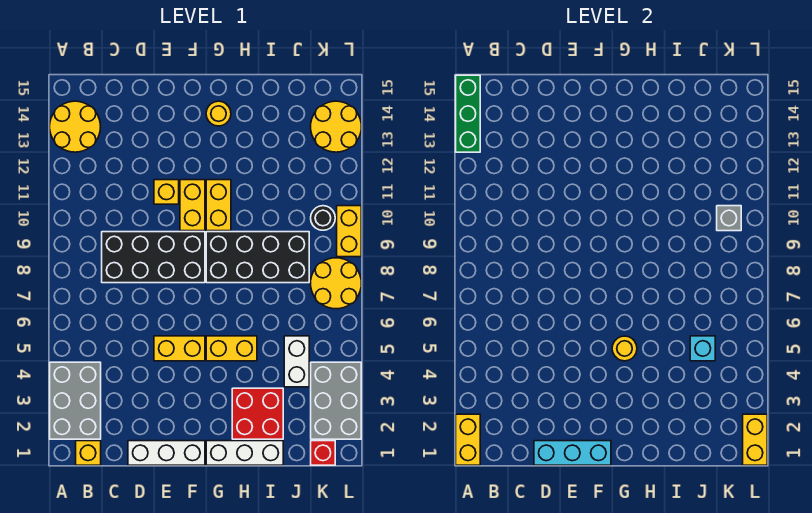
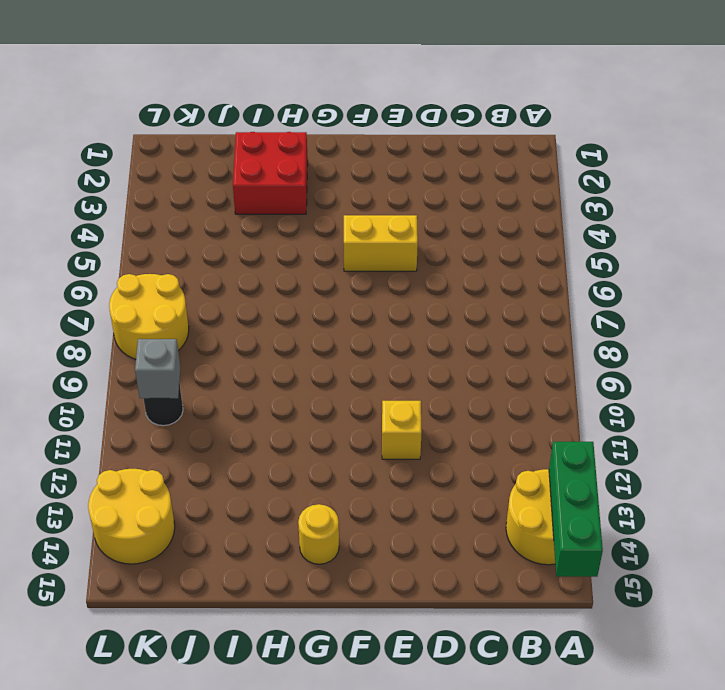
none -> grey 2x3 brick [50,362,101,439]
none -> yellow 1x1 brick [76,441,101,465]
none -> black 2x4 brick [102,232,205,283]

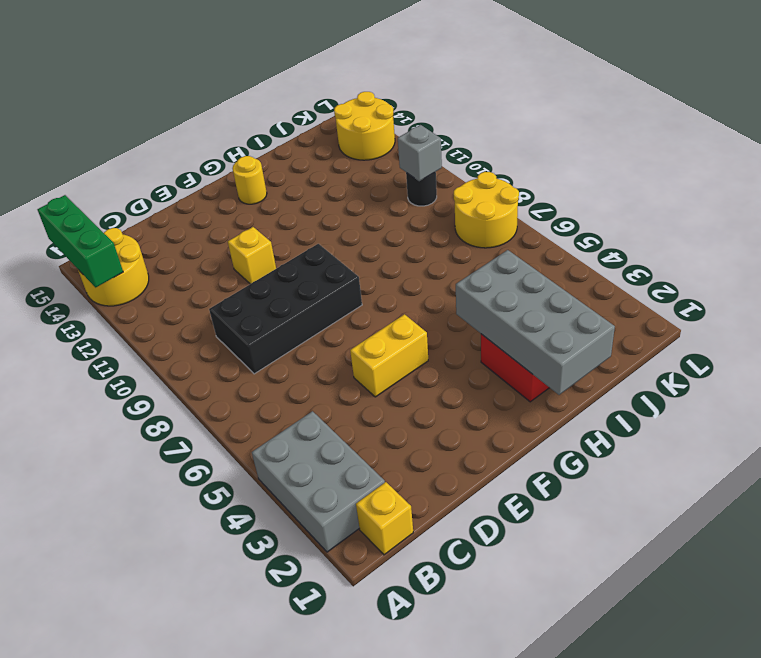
grey 2x4 brick [456,250,615,395] -> none
none -> white 1x3 brick [128,441,205,465]
none -> yellow 1x2 brick [180,180,205,231]
none -> white 1x3 brick [206,441,283,465]

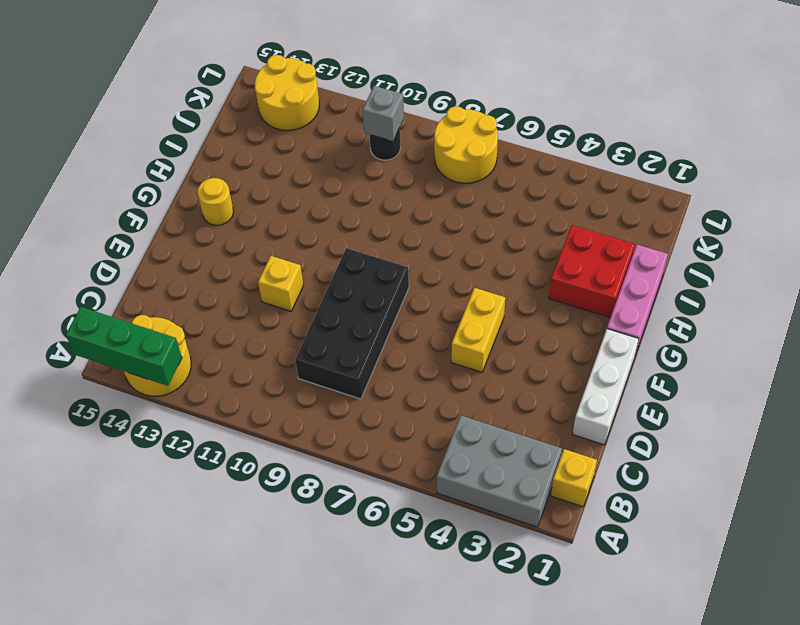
pink 1x3 brick [607,245,668,352] -> white 1x3 brick [206,441,283,465]
none -> yellow 1x2 brick [180,180,205,231]
none -> yellow 1x2 brick [206,336,257,361]
none -> black 2x4 brick [206,232,309,283]

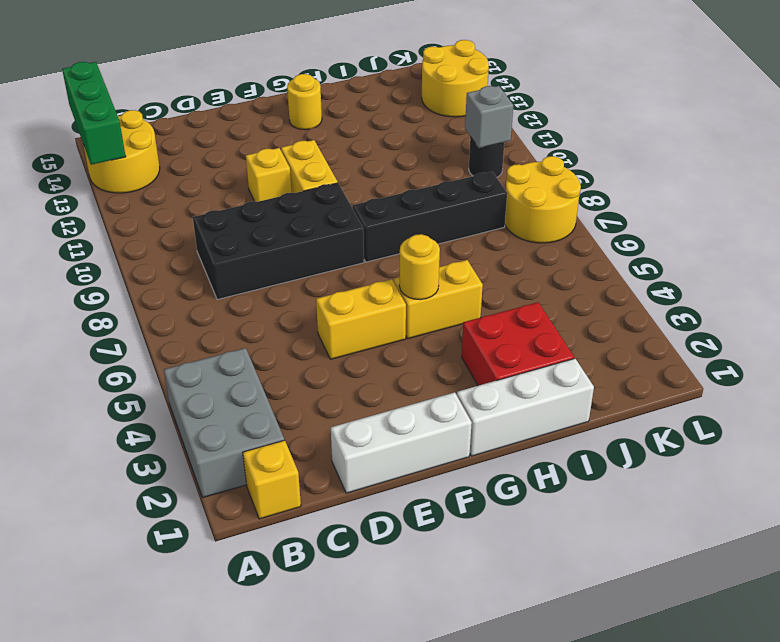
black 1x4 brick [353,172,507,262] -> black 2x4 brick [206,232,309,283]
none -> yellow 1x2 brick [206,180,231,231]
none -> white 1x2 brick [284,336,309,387]
none -> red 1x1 brick [311,441,335,465]

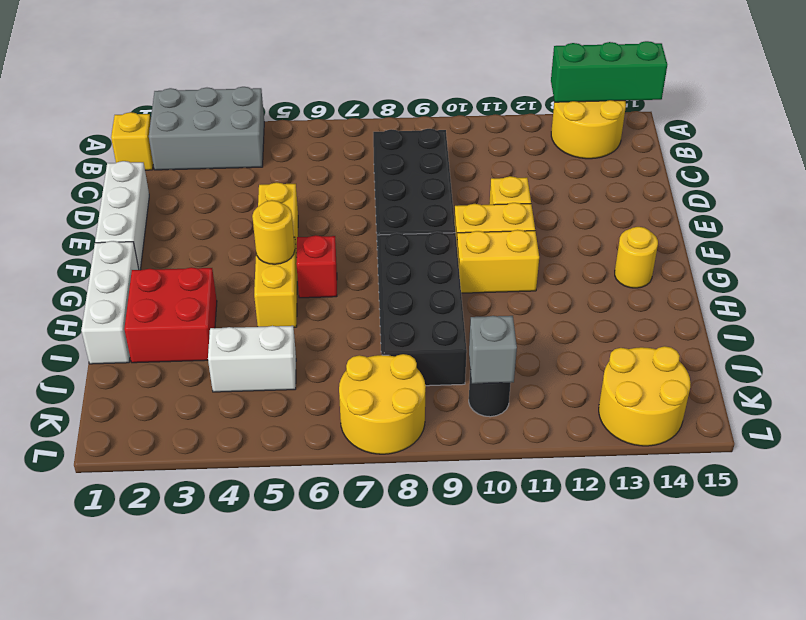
red 1x1 brick [296,235,337,298] -> red 1x1 brick moved to [311,441,335,465]
none -> grey 2x3 brick [311,362,361,439]
none -> yellow 1x2 brick [337,206,361,257]
none -> yellow 1x2 brick [456,414,480,465]

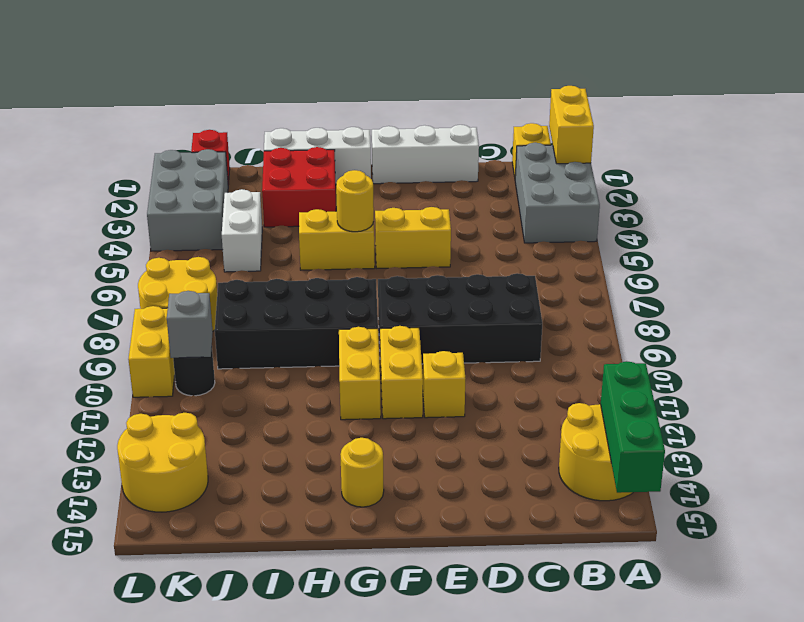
none -> cyan 1x3 brick [534,441,611,465]
none -> cyan 1x1 brick [690,336,715,361]
none -> yellow 1x2 brick [743,414,767,465]

